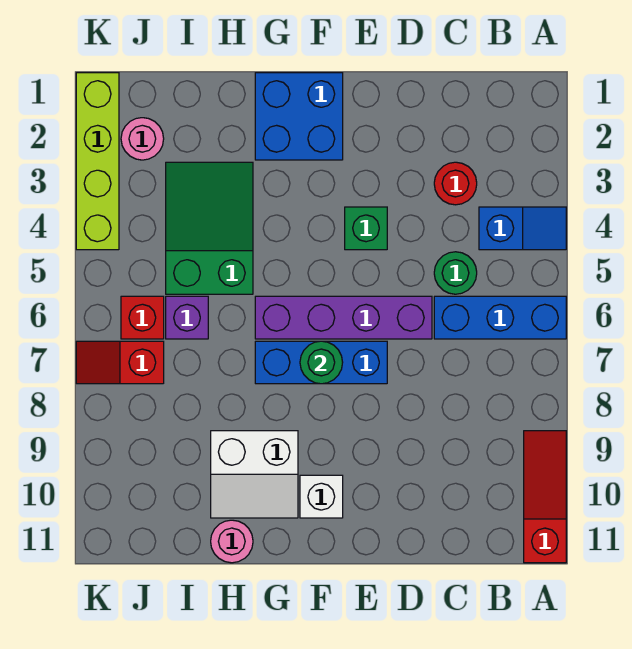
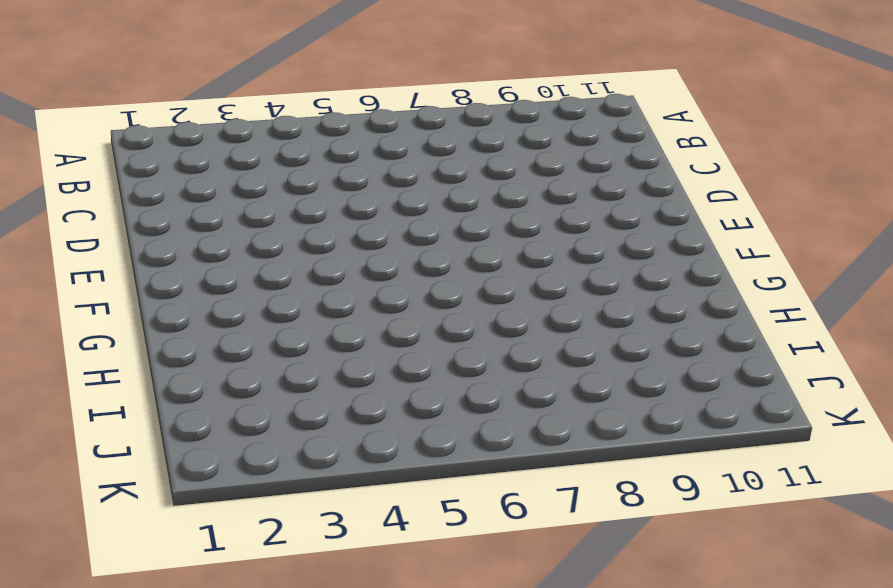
none -> blue 1x2 slope [479,207,566,250]
none -> blue 1x3 brick [434,296,566,339]
none -> red 1x3 slope [524,431,566,563]

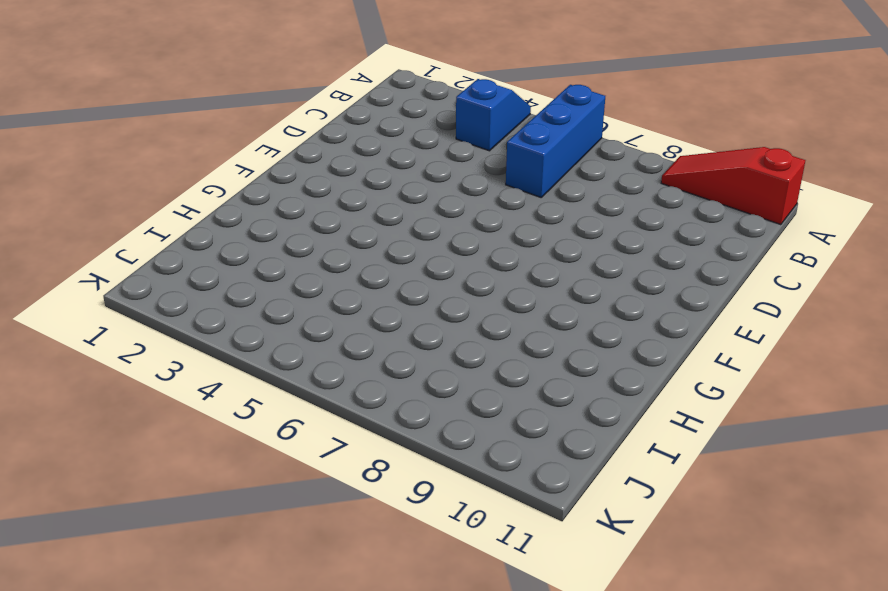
none -> red 1x1 round brick [434,162,477,205]
none -> green 1x1 round brick [434,252,477,294]
none -> purple 1x4 brick [255,296,432,339]

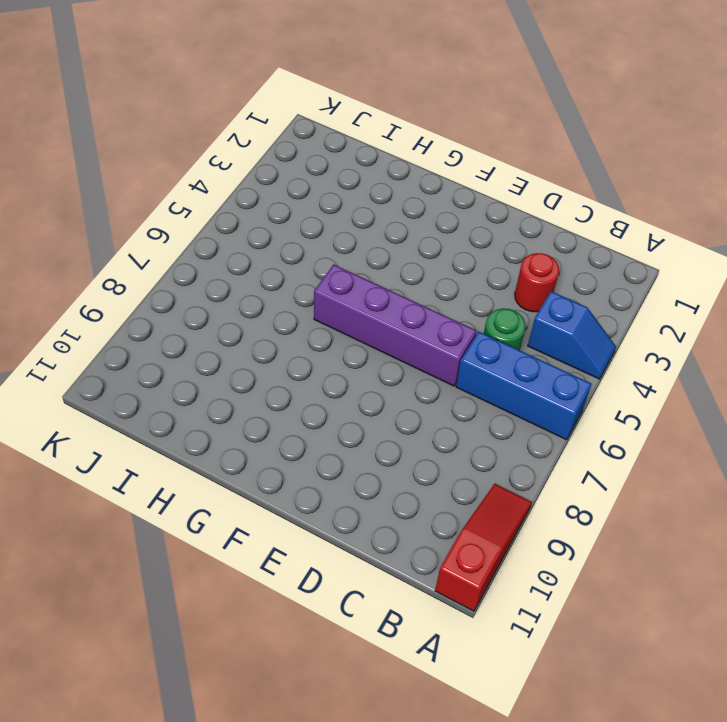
none -> green 1x1 brick [345,207,387,250]
none -> blue 1x3 brick [255,341,387,384]
none -> blue 2x2 brick [255,73,343,160]

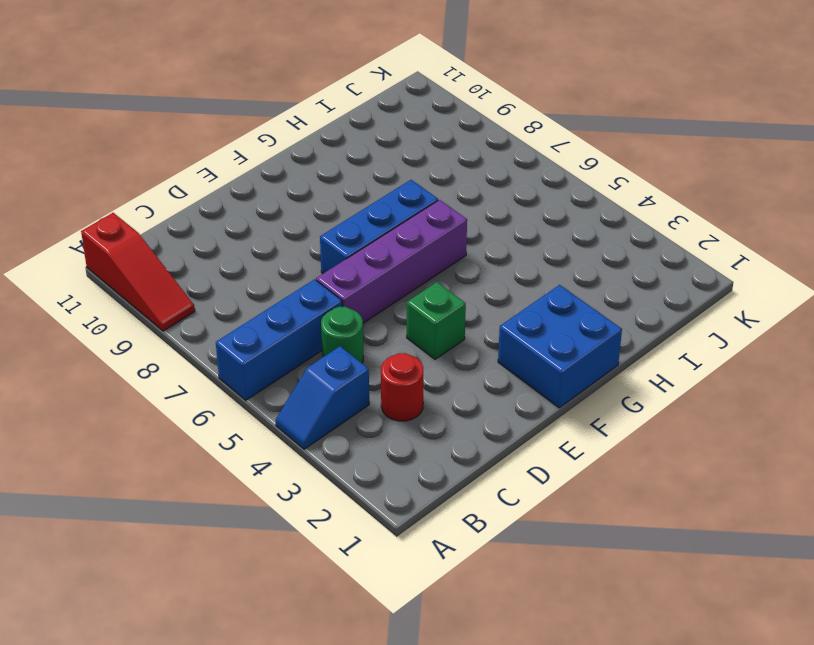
none -> white 1x1 brick [300,475,343,518]
none -> white 2x2 slope [211,431,298,518]
none -> green 2x3 slope [166,162,253,294]

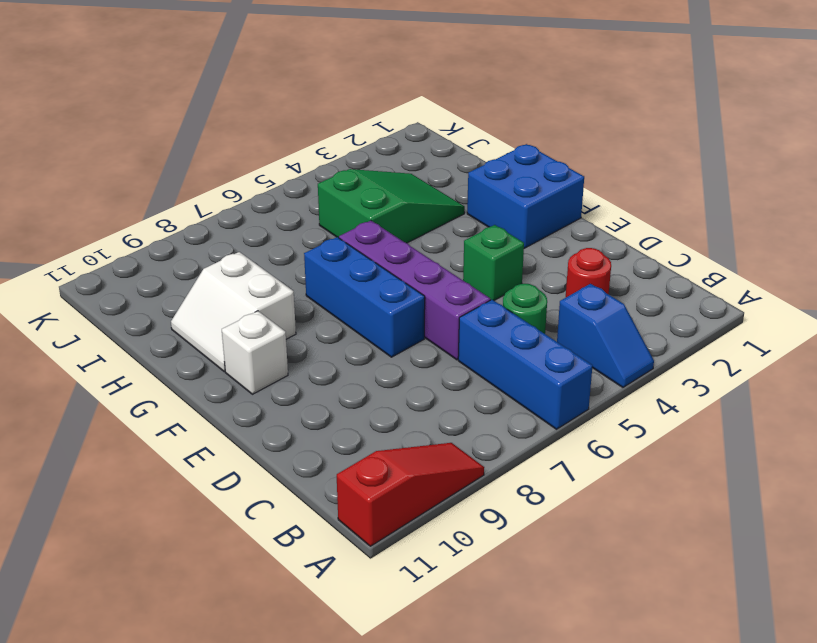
none -> pink 1x1 round brick [211,520,253,563]
none -> purple 1x1 brick [166,296,208,339]
none -> pink 1x1 round brick [121,118,164,160]

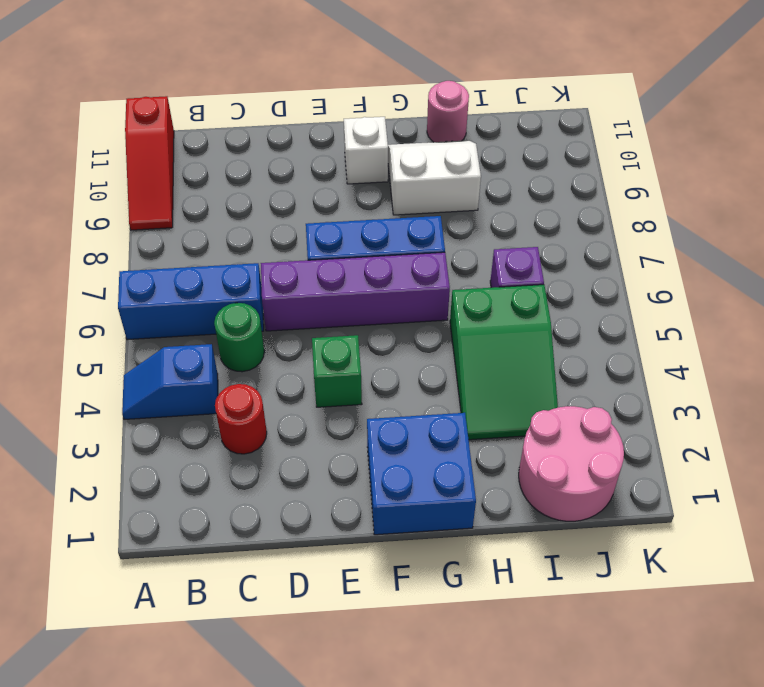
pink 2x2 round brick [519,406,624,521] -> pink 1x1 round brick [121,118,164,160]
none -> red 1x1 brick [121,296,164,339]
none -> red 1x2 slope [76,341,164,384]
none -> lime 1x4 brick [76,73,119,250]

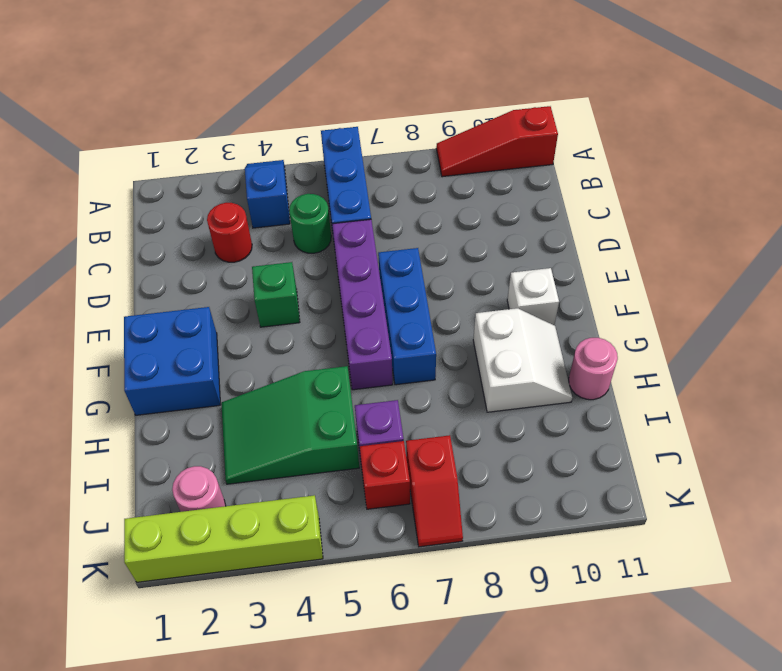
none -> green 1x1 round brick [300,341,343,384]

